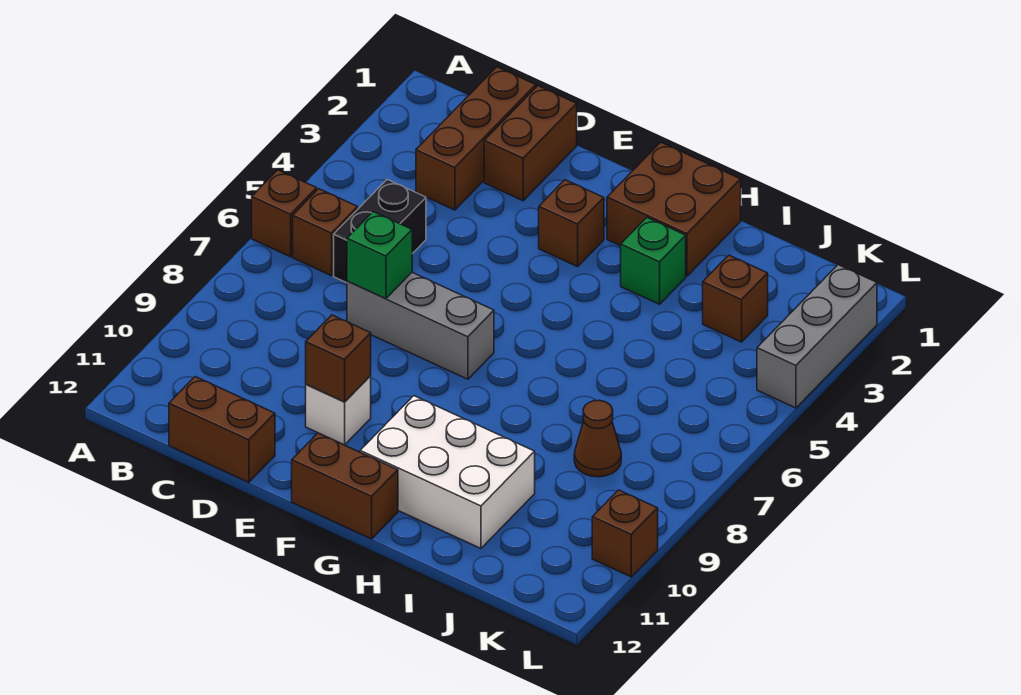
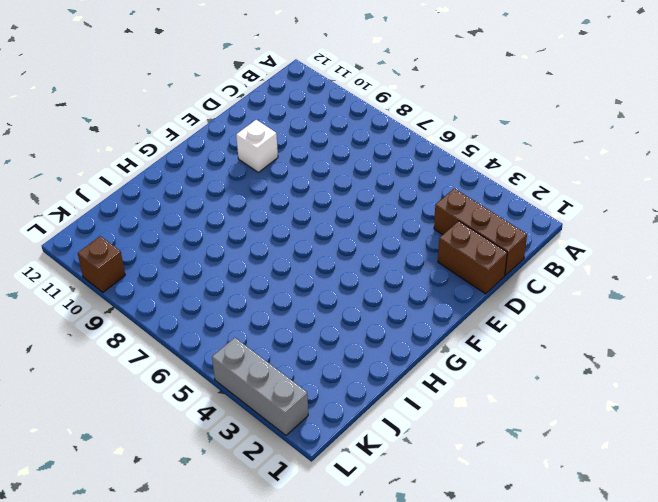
none -> brown 1x1 brick [252,170,317,257]
none -> brown 1x1 brick [293,189,358,276]
none -> black 1x2 brick [334,179,426,283]

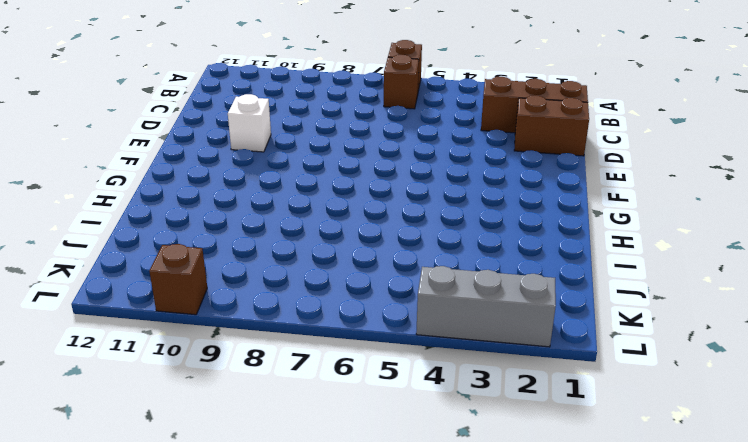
none -> black 1x2 brick [334,179,426,283]
none -> brown 1x2 brick [169,377,275,482]
none -> grey 1x3 brick [347,273,494,379]

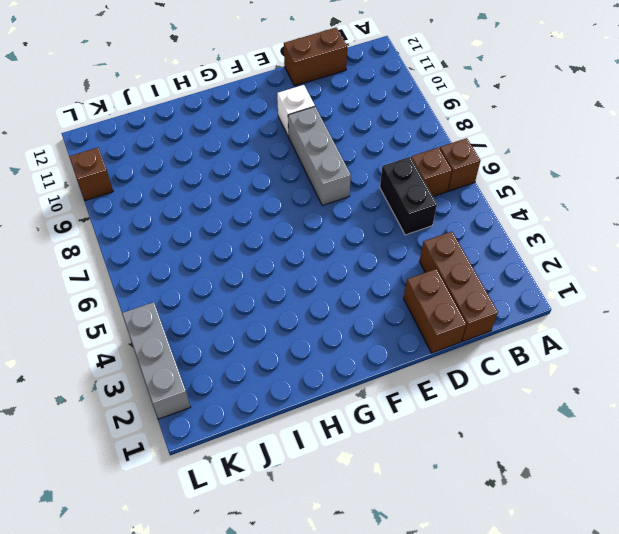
grey 1x3 brick [288,107,351,206] -> grey 1x3 brick turned to [347,273,494,379]
none -> brown 1x1 brick [539,180,604,267]
none -> brown 1x2 brick [292,433,398,539]
none -> brown 2x2 brick [607,142,741,276]

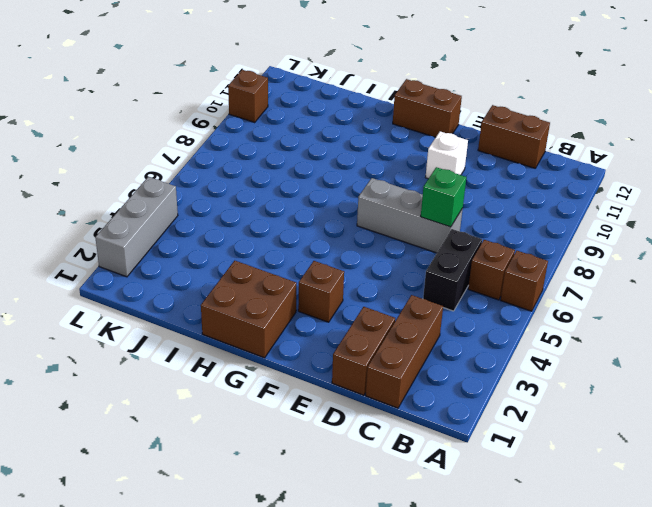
none -> white 2x3 brick [360,396,535,548]
none -> green 1x1 brick [621,218,686,304]
none -> brown 1x1 brick [703,255,768,342]

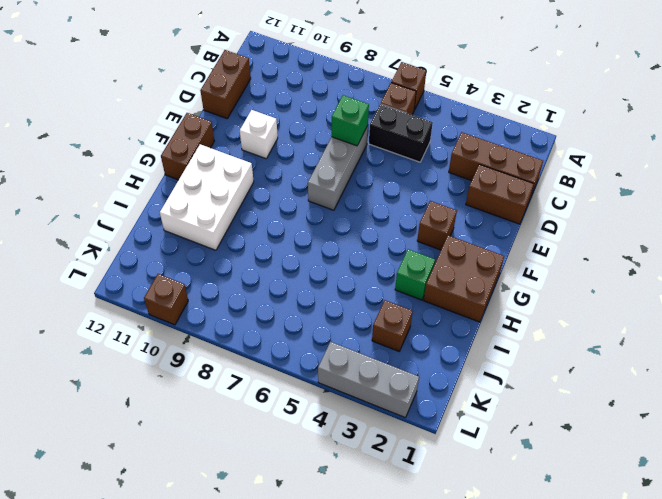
none -> brown 1x1 cone [574,400,621,477]
none -> brown 1x1 brick [306,315,371,402]

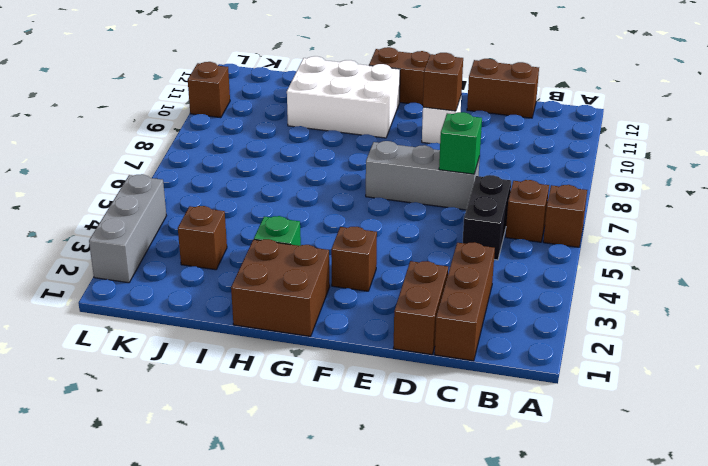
none -> brown 1x1 cone [574,400,621,477]

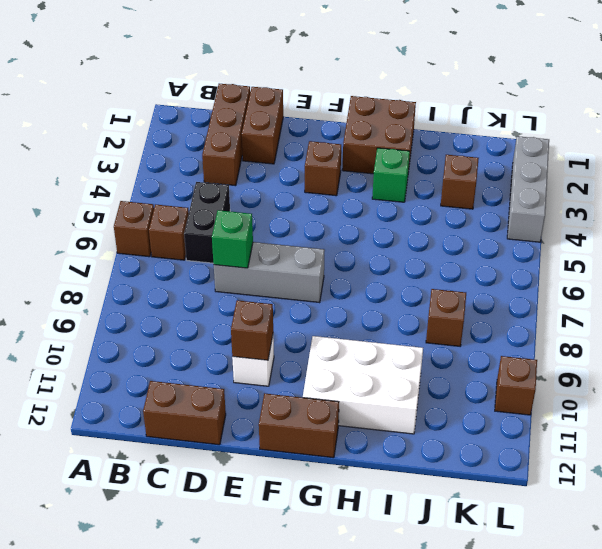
brown 1x1 brick [426,289,466,346] -> brown 1x1 cone [574,400,621,477]

